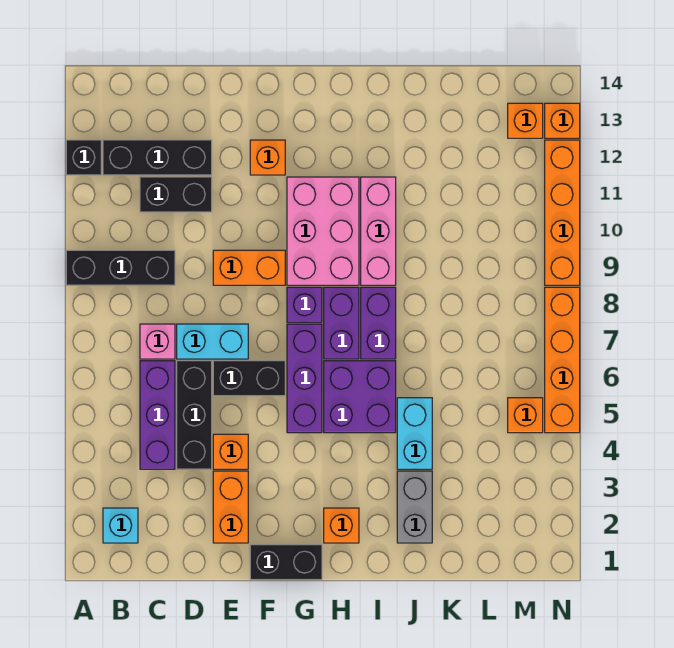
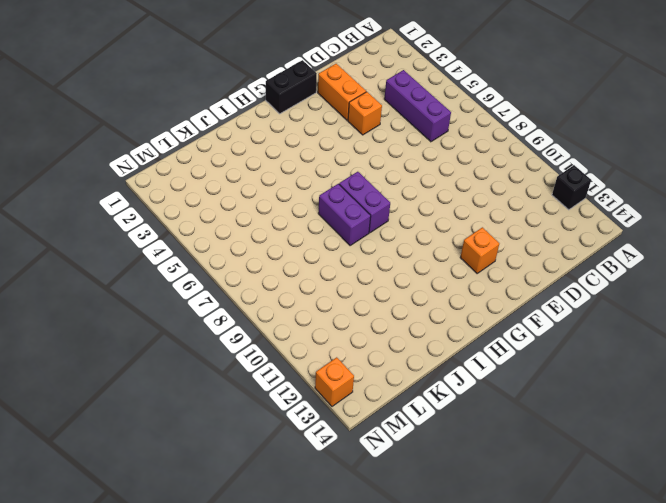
none -> black 1x3 brick [66,250,175,285]
none -> cyan 1x1 brick [103,508,138,543]
none -> black 1x3 brick [103,140,212,175]
none -> pink 1x1 brick [140,324,175,359]

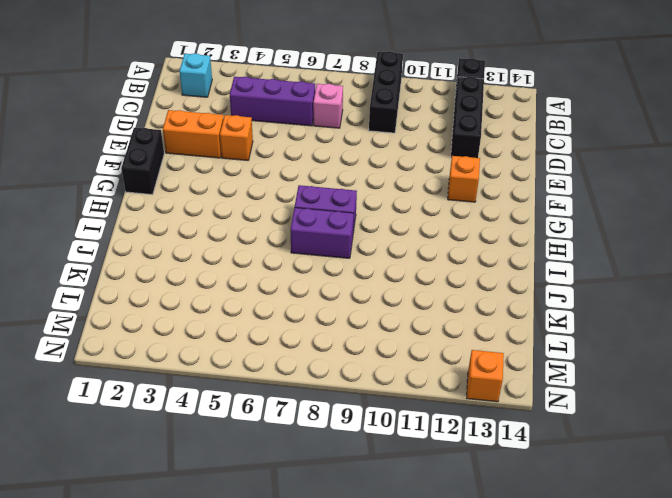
none -> black 1x2 brick [140,177,212,212]
none -> black 1x3 brick [177,361,212,469]
none -> cyan 1x2 brick [177,324,248,359]
none -> black 1x2 brick [213,361,285,396]

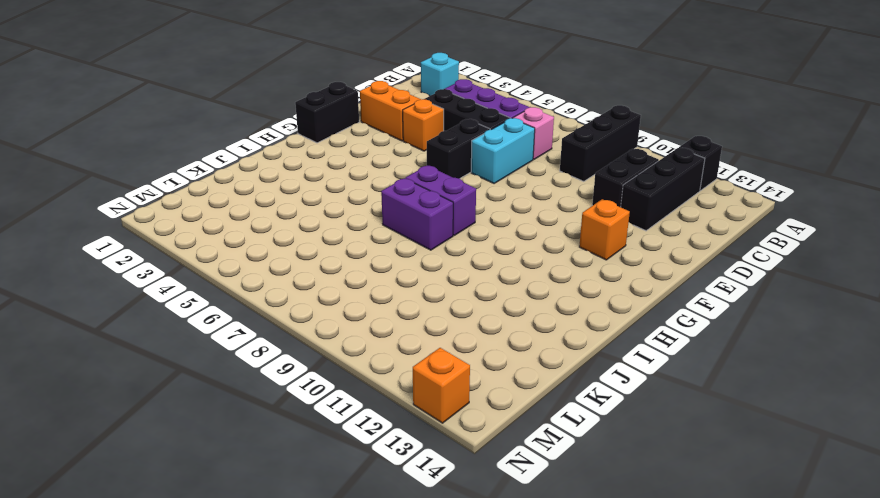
none -> orange 1x2 brick [213,250,285,285]
none -> purple 1x3 brick [287,324,322,433]
none -> purple 1x1 brick [287,287,322,322]
none -> pink 2x3 brick [287,177,359,285]

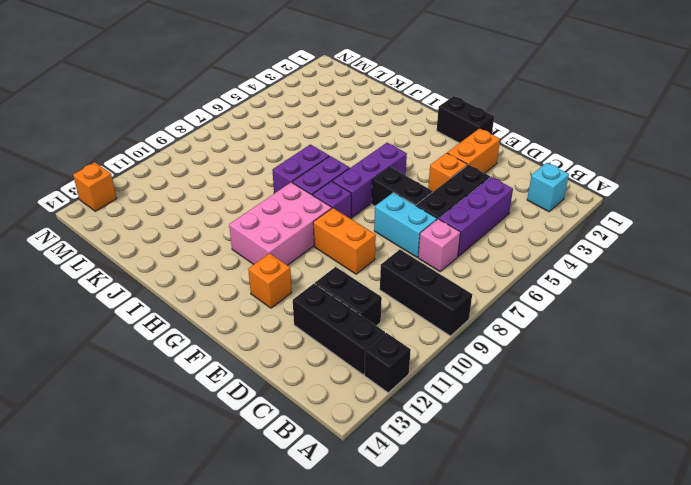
none -> orange 1x1 brick [324,508,359,543]
none -> purple 2x2 brick [324,361,396,433]
none -> pink 1x3 brick [361,177,396,285]
none -> grey 1x2 brick [397,471,432,543]

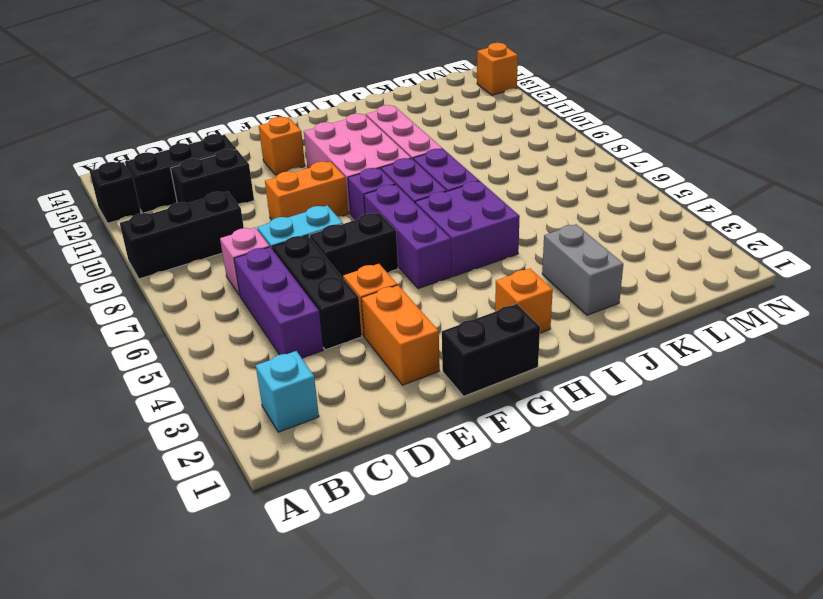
none -> cyan 1x2 brick [397,398,432,469]
none -> orange 1x1 brick [508,398,543,433]
none -> orange 1x1 brick [508,103,543,138]
none -> orange 1x4 brick [545,287,580,433]

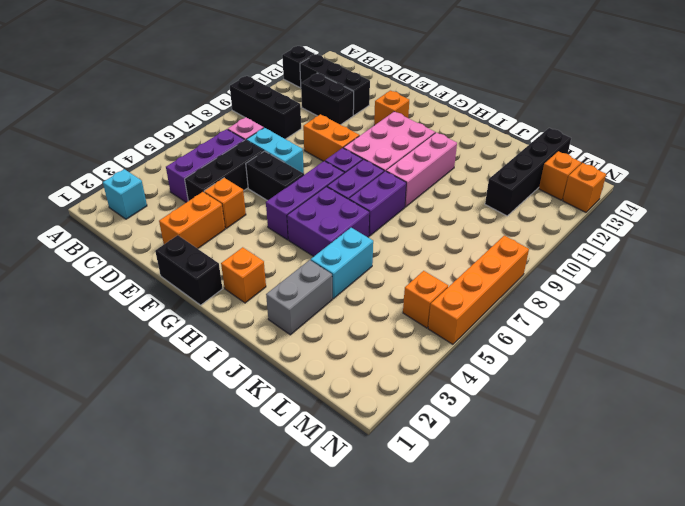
black 1x4 brick [485,128,571,216] -> none
none -> orange 1x4 brick [545,140,580,285]

